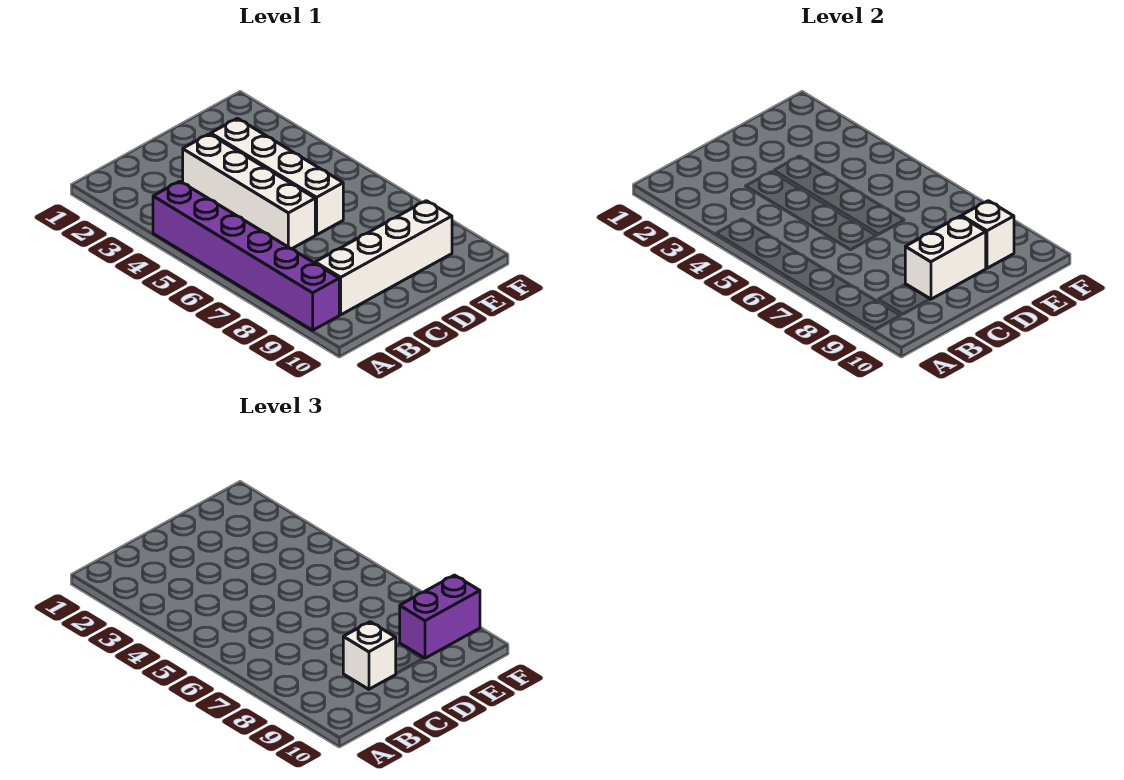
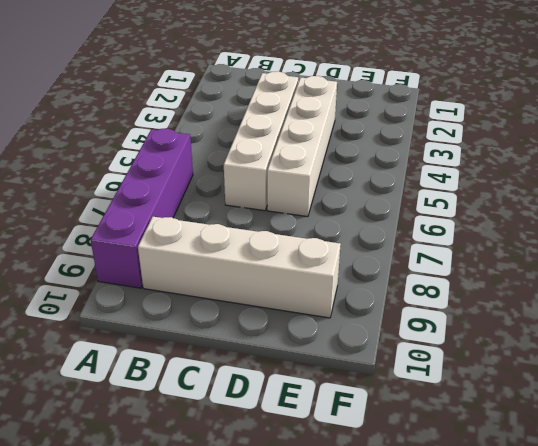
purple 1x4 brick [91,129,193,288] -> purple 1x6 brick [153,181,339,330]
none -> white 1x2 brick [905,216,986,299]
none -> white 1x1 brick [962,201,1014,268]

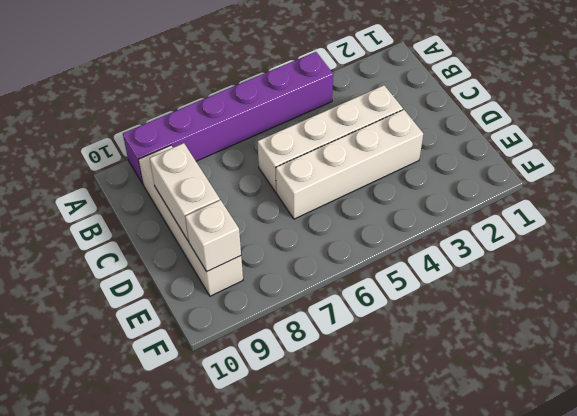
none -> white 1x1 brick [343,622,396,689]
none -> purple 1x2 brick [400,575,480,658]

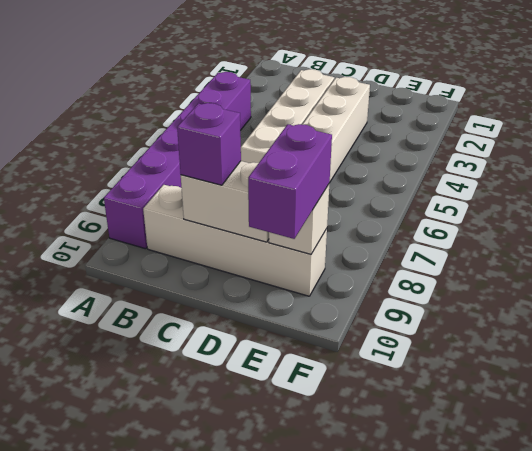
purple 1x1 brick [177,103,241,185] -> white 1x1 brick [343,622,396,689]
purple 1x2 brick [248,124,332,239] -> purple 1x2 brick turned to [400,575,480,658]

